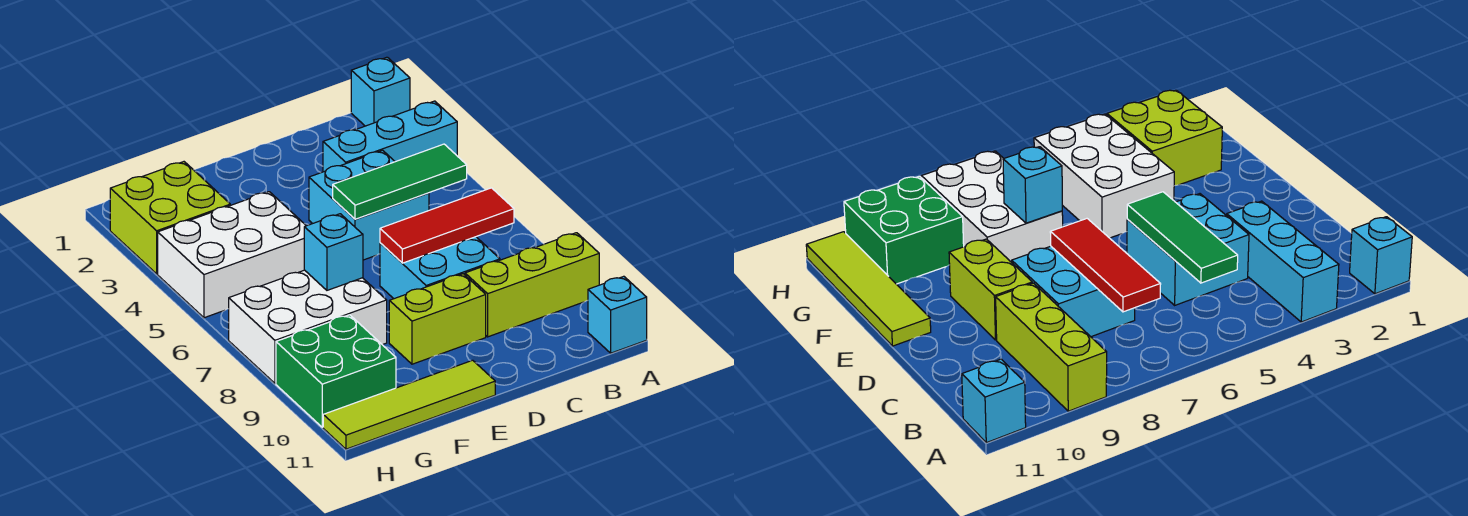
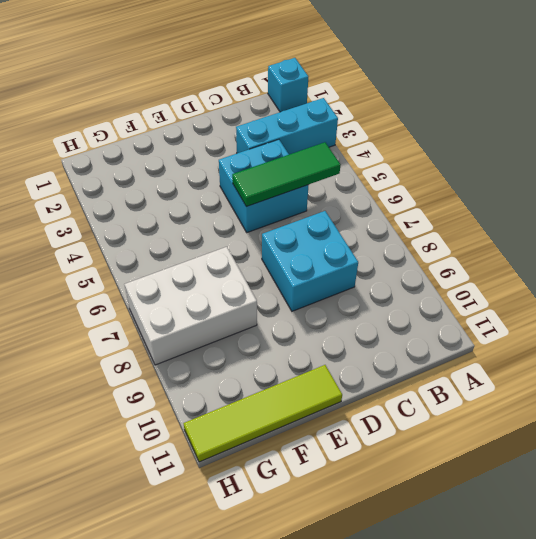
none -> lime 1x3 brick [465,233,599,337]
none -> cyan 1x1 brick [588,276,647,353]
none -> lime 1x2 brick [389,274,486,364]

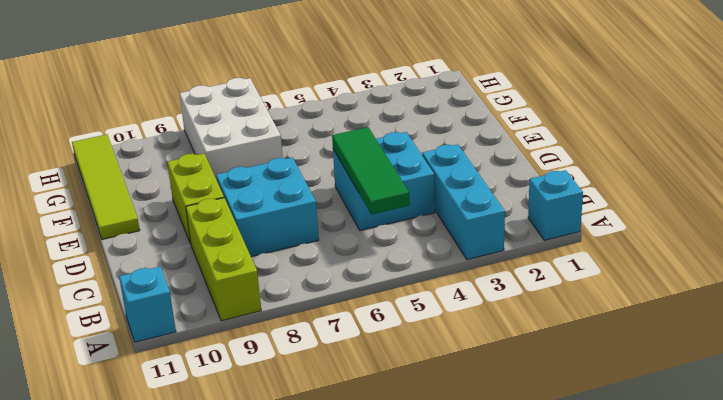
none -> white 2x3 brick [158,192,306,318]
none -> lime 2x2 brick [110,162,230,274]
none -> green 2x2 brick [276,315,396,427]

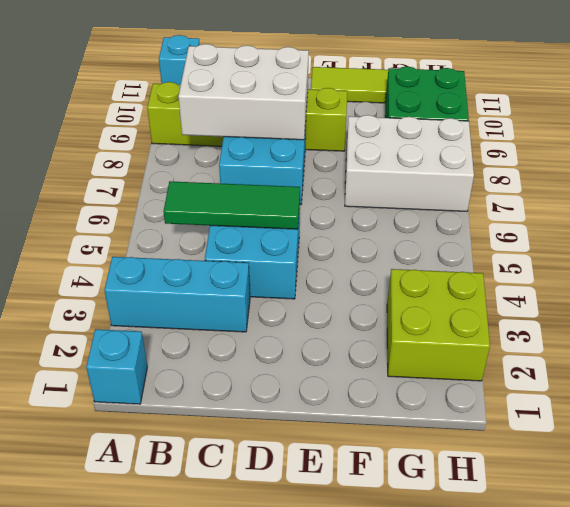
white 2x3 brick [178,44,309,140] -> white 2x3 brick moved to [158,192,306,318]
none -> red 1x3 tile [380,188,514,263]
none -> cyan 1x1 brick [304,214,363,290]

